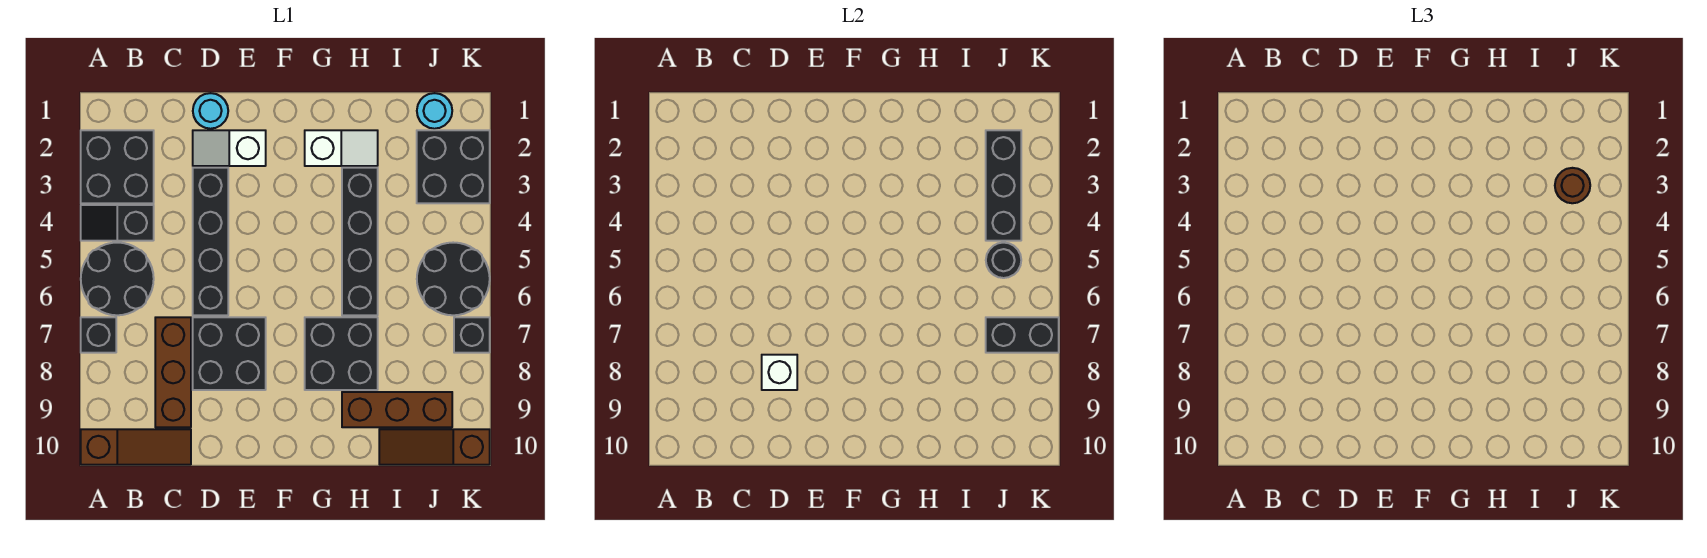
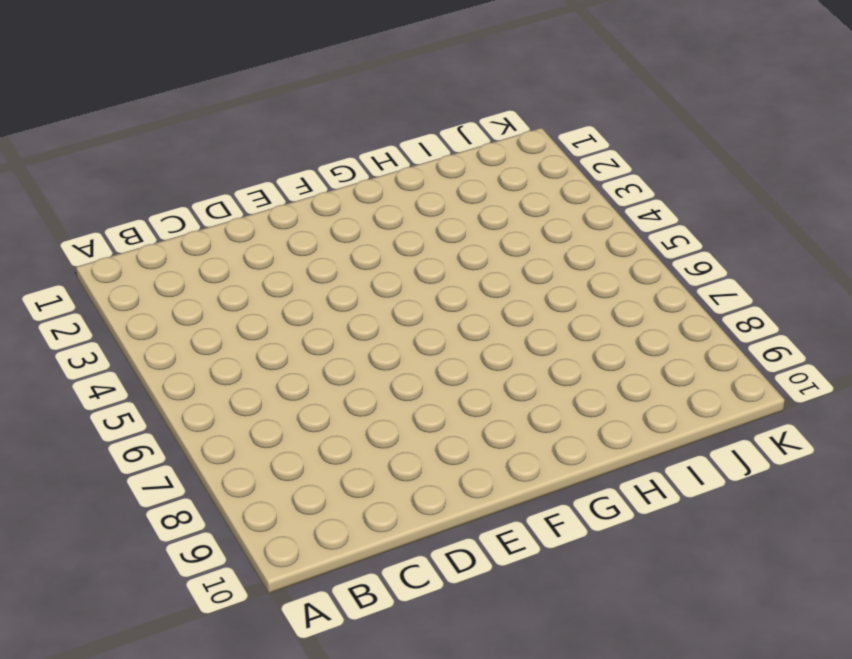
none -> black 2x2 brick [81,130,154,203]
none -> black 1x2 slope [81,205,154,241]
none -> black 2x2 round brick [81,243,154,315]

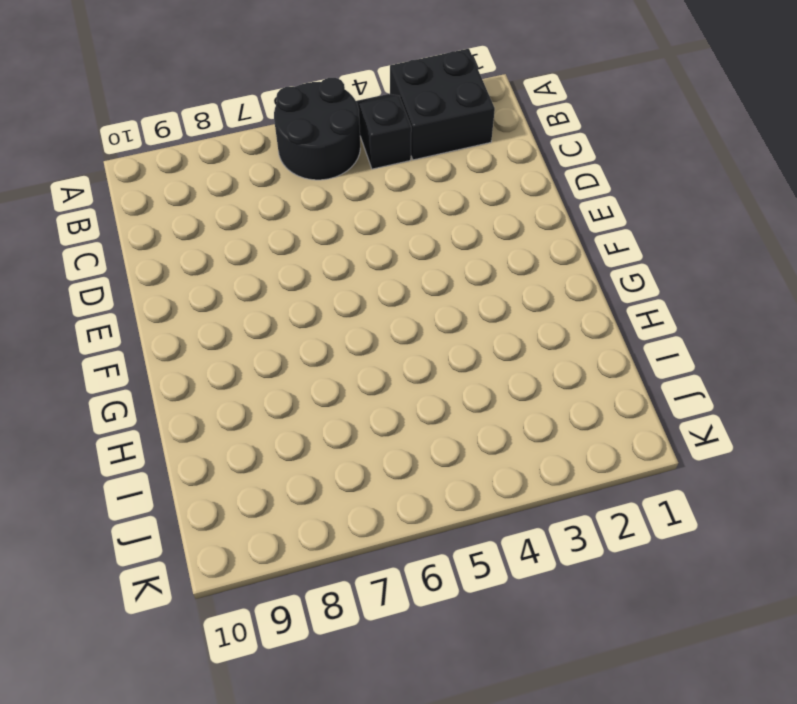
none -> black 1x1 brick [81,317,116,353]
none -> brown 1x3 slope [81,429,191,465]
none -> brown 1x3 brick [155,317,191,427]

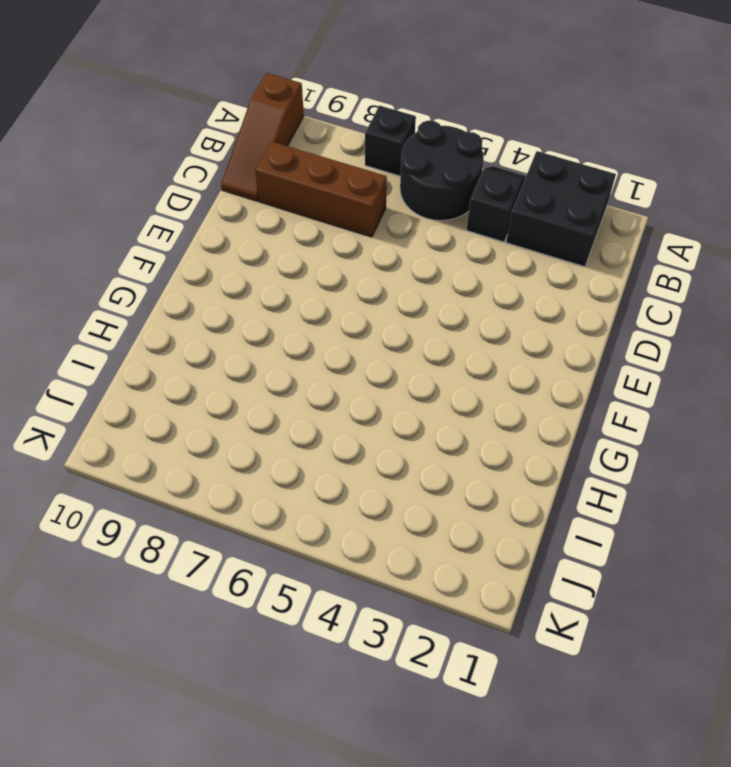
none -> cyan 1x1 round brick [193,93,228,129]
none -> white 1x2 slope [193,130,266,166]
none -> black 1x4 brick [193,168,228,315]

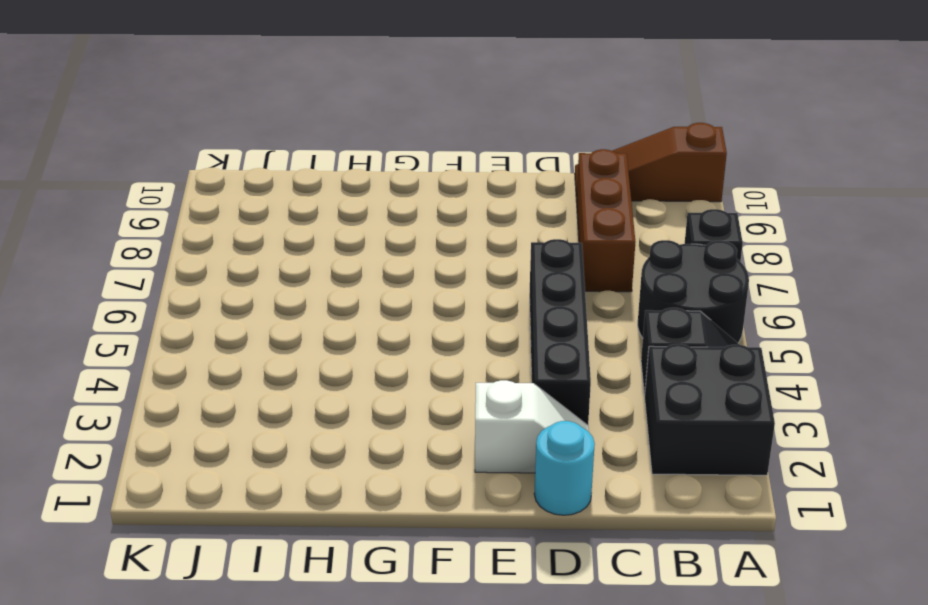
none -> black 2x2 brick [193,317,266,390]
none -> white 1x2 slope [305,130,378,166]
none -> black 2x2 brick [305,317,378,390]

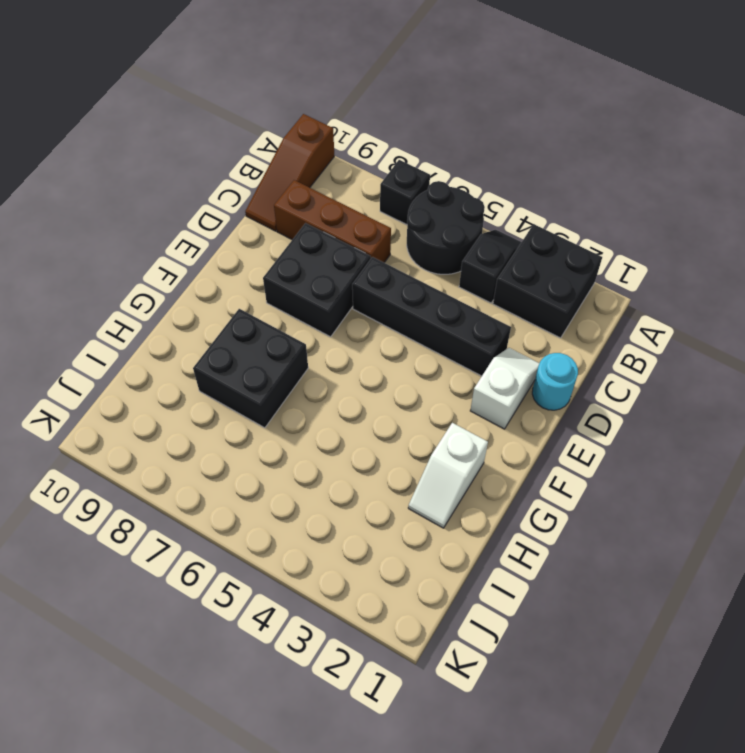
none -> black 1x4 brick [342,168,378,315]
none -> brown 1x3 brick [342,392,452,427]
none -> brown 1x3 slope [379,429,490,465]

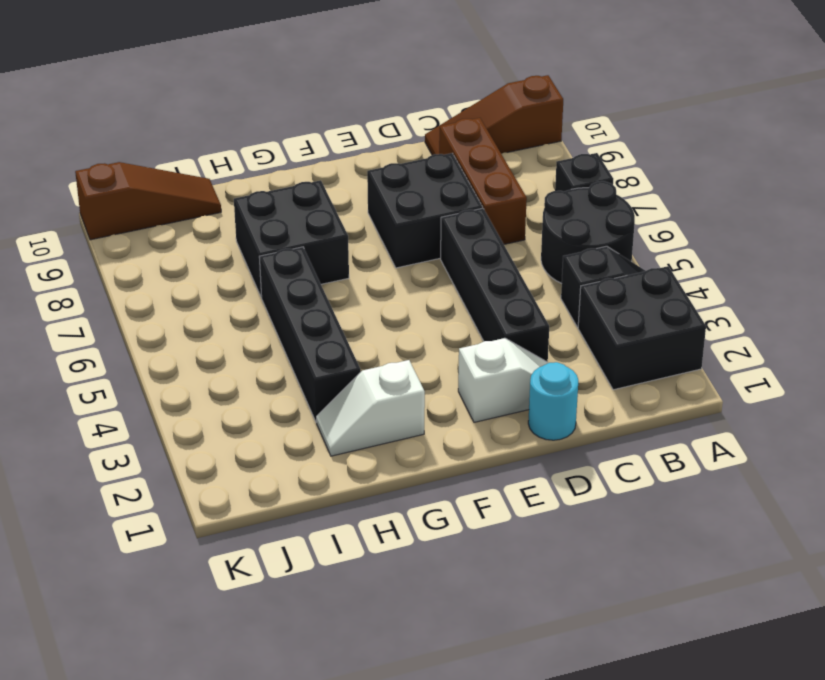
none -> brown 1x3 brick [342,392,452,427]
none -> cyan 1x1 round brick [417,93,452,129]
none -> black 2x2 brick [417,130,490,203]

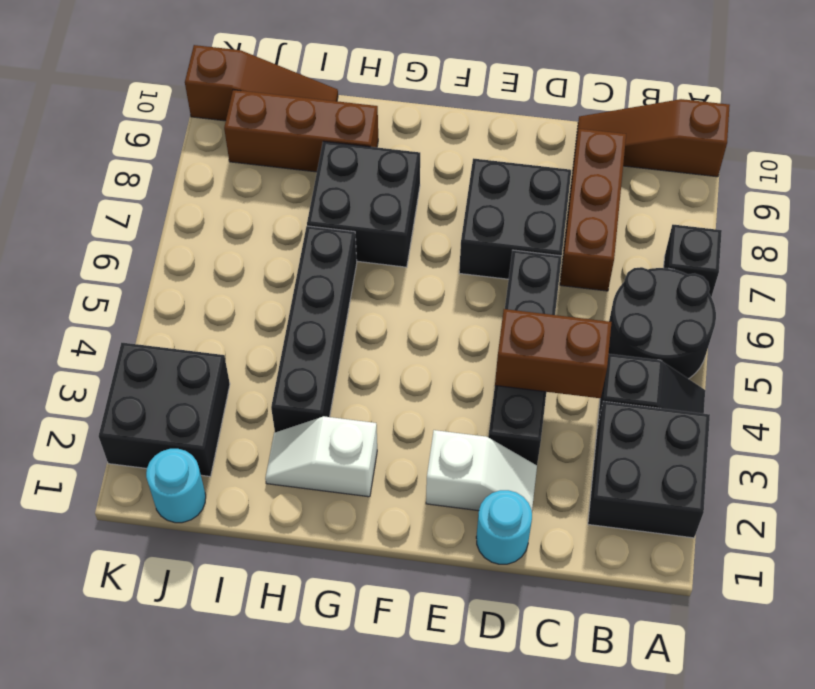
brown 1x2 brick [495,309,612,398] -> none
none -> black 2x2 round brick [417,243,490,315]
none -> black 1x1 brick [454,317,490,353]
none -> white 1x1 brick [762,355,797,390]

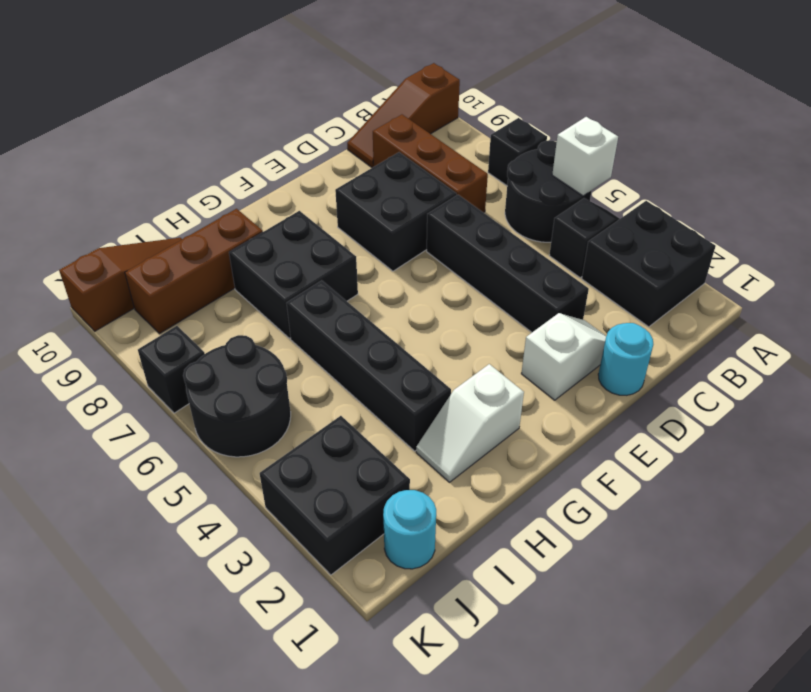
white 1x1 brick [552,117,618,196] -> white 1x1 brick moved to [762,355,797,390]
none -> black 1x3 brick [986,130,1021,241]
none -> black 1x1 round brick [986,243,1021,278]
none -> black 1x2 brick [986,317,1059,353]

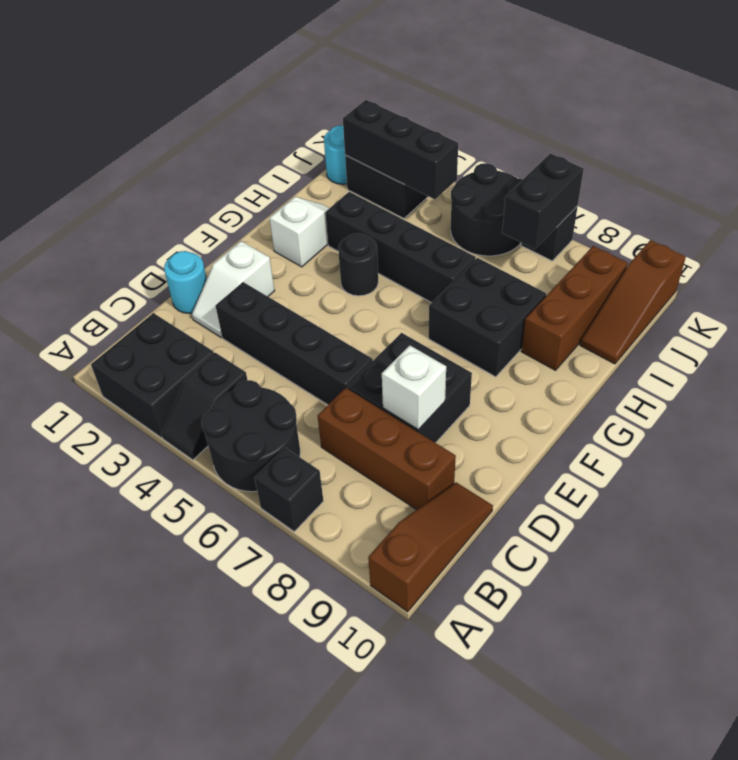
black 1x1 round brick [338,233,378,296] -> black 1x1 round brick moved to [986,243,1021,278]
none -> brown 1x1 round brick [1555,168,1590,203]

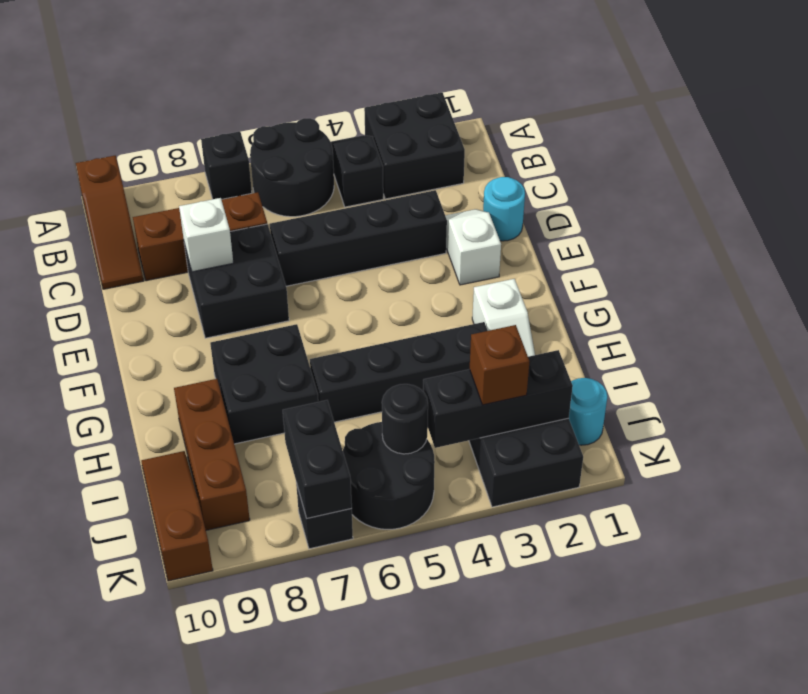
brown 1x1 brick [470,325,530,405] -> brown 1x1 round brick [1555,168,1590,203]

